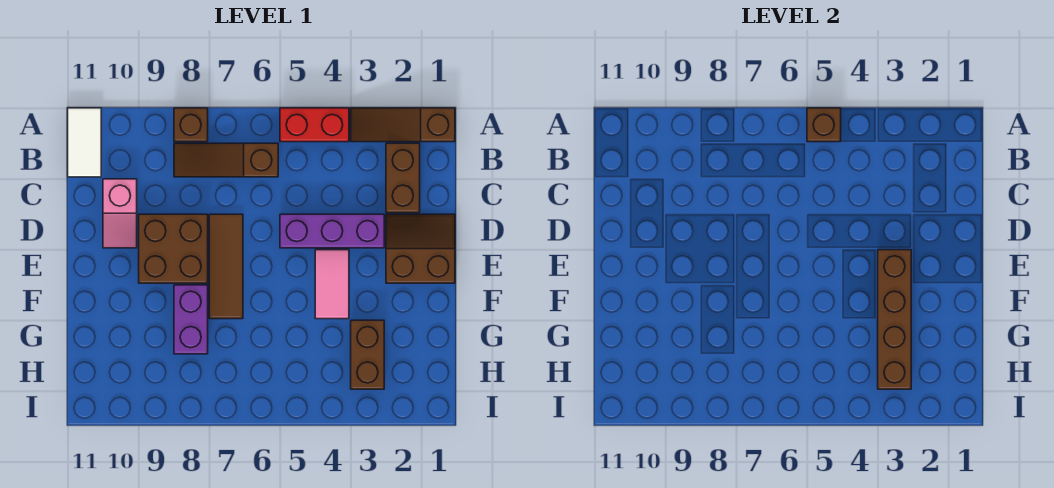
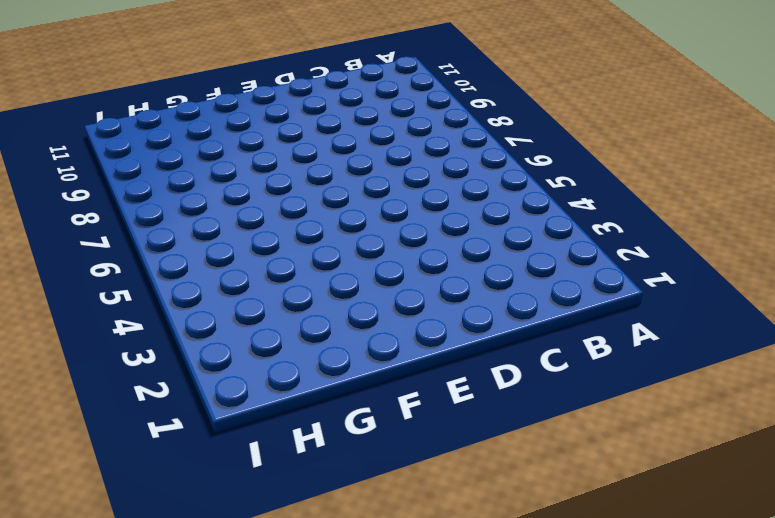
none -> brown 1x3 slope [351,108,455,142]
none -> red 1x2 brick [280,108,349,142]
none -> brown 1x1 brick [174,108,208,142]

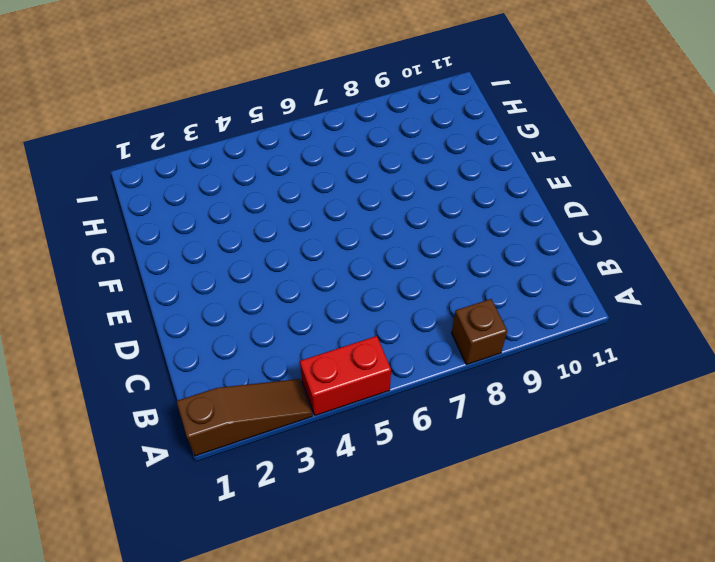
none -> white 1x2 tile [68,108,101,177]
none -> brown 1x2 brick [386,143,420,213]
none -> brown 1x3 slope [174,143,278,177]

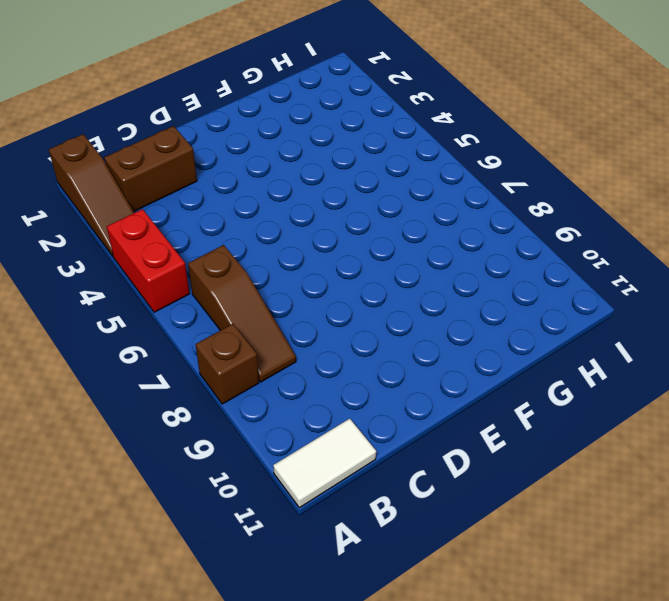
none -> pink 1x2 slope [103,179,137,248]
none -> brown 2x2 slope [386,214,455,283]
none -> purple 1x3 brick [280,214,384,248]

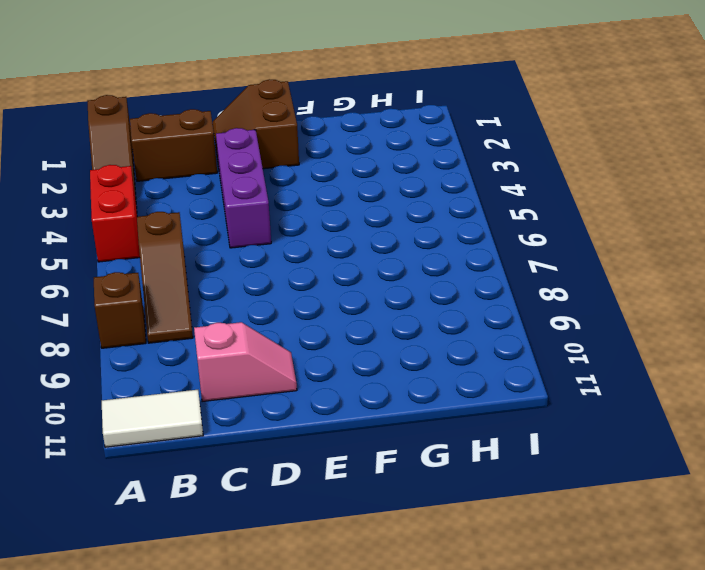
none -> brown 1x3 tile [209,214,243,319]
none -> brown 2x2 brick [139,214,208,283]
none -> pink 1x2 tile [315,250,349,319]

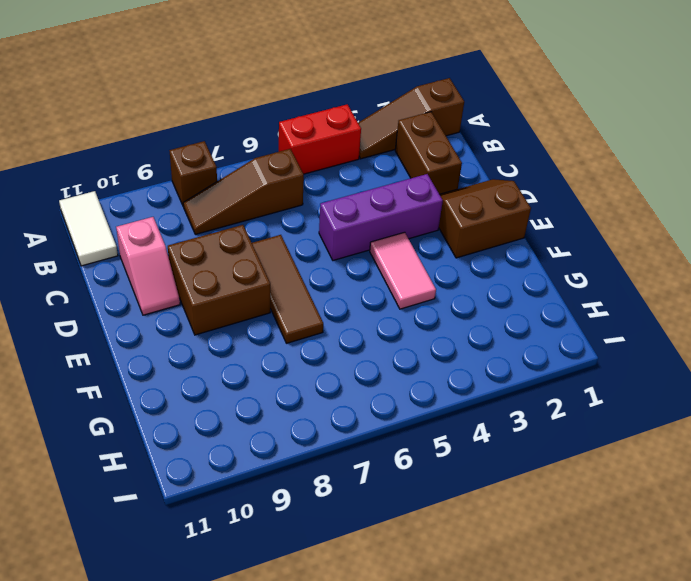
none -> purple 1x2 brick [174,285,208,354]
none -> brown 1x2 brick [351,320,384,389]
none -> brown 1x1 brick [807,108,841,142]

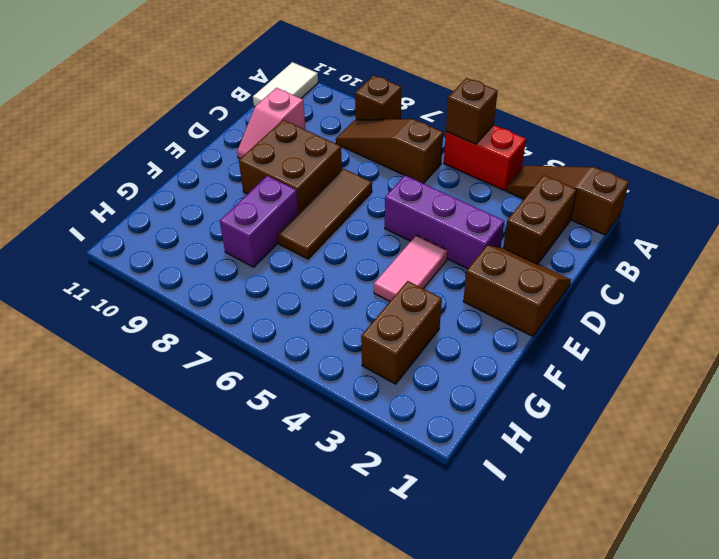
none -> brown 1x4 brick [878,250,911,389]

